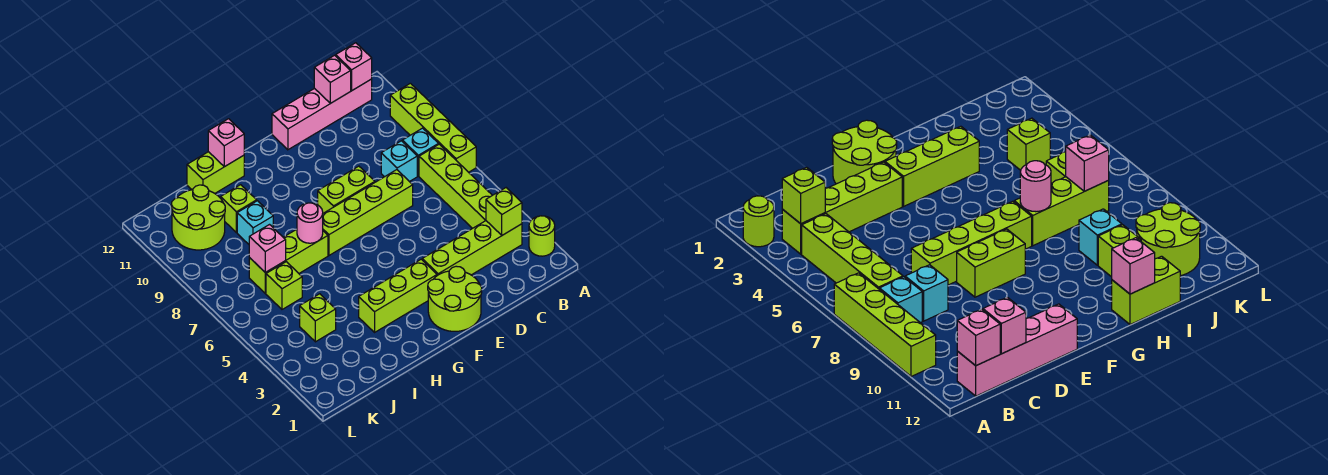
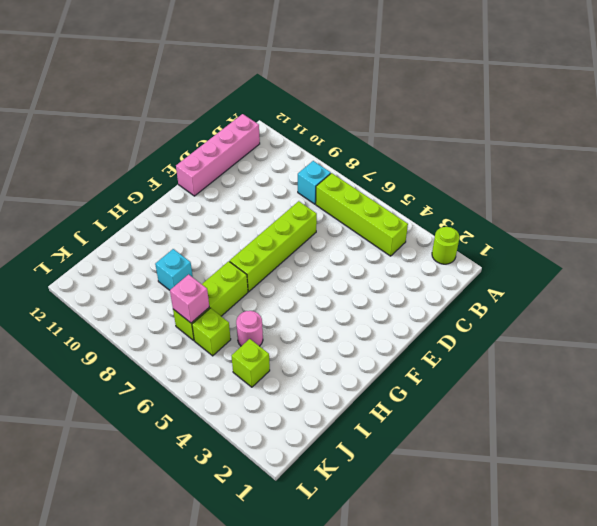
pink 1x1 round brick [236,311,263,346] -> pink 1x1 round brick moved to [297,203,323,243]
none -> lime 1x4 brick [390,83,476,172]
none -> lime 1x4 brick [422,221,522,276]
none -> cyan 1x1 brick [381,141,417,182]

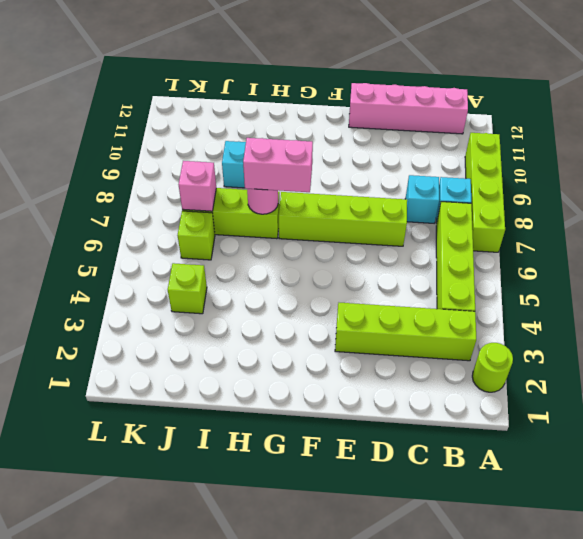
pink 1x2 brick [243,138,313,192] -> none
none -> lime 2x2 round brick [428,266,482,331]
none -> lime 1x2 brick [318,166,375,213]
none -> lime 1x3 brick [359,259,437,332]

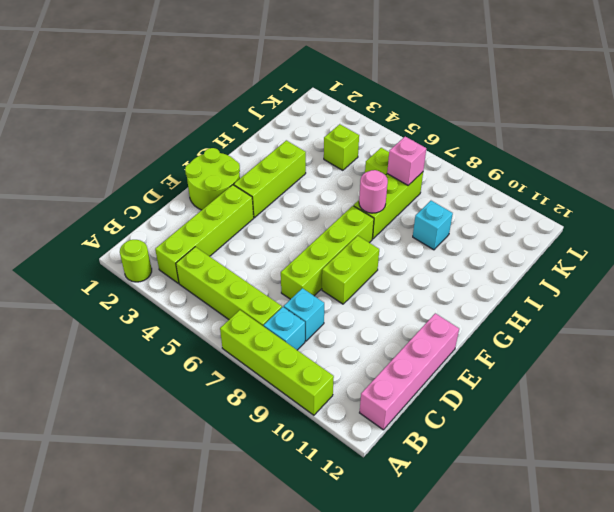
none -> lime 1x2 brick [187,152,244,193]
none -> lime 1x1 brick [221,185,257,233]
none -> lime 2x2 round brick [171,185,225,250]

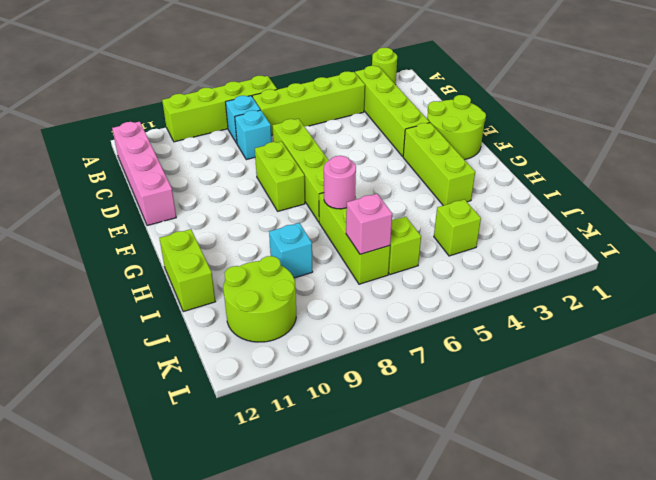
none -> lime 1x1 brick [221,185,257,233]
none -> lime 1x1 brick [486,188,522,235]
none -> pink 1x1 brick [336,43,372,91]

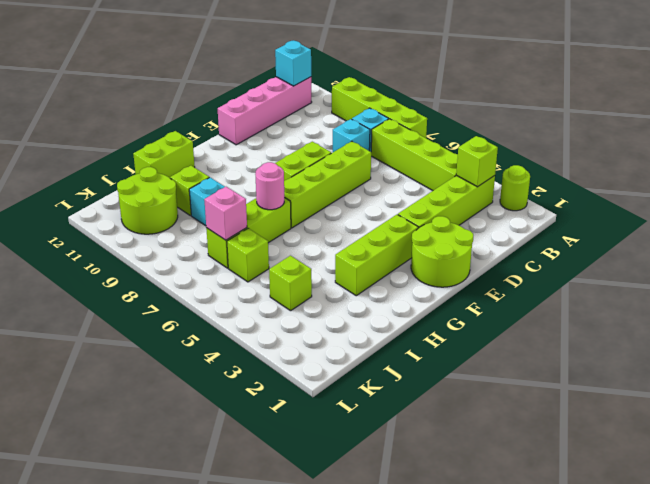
cyan 1x1 brick [275,41,311,86] -> pink 1x1 brick [336,43,372,91]
none -> pink 1x1 brick [314,55,351,103]
none -> pink 1x1 brick [208,119,244,167]

